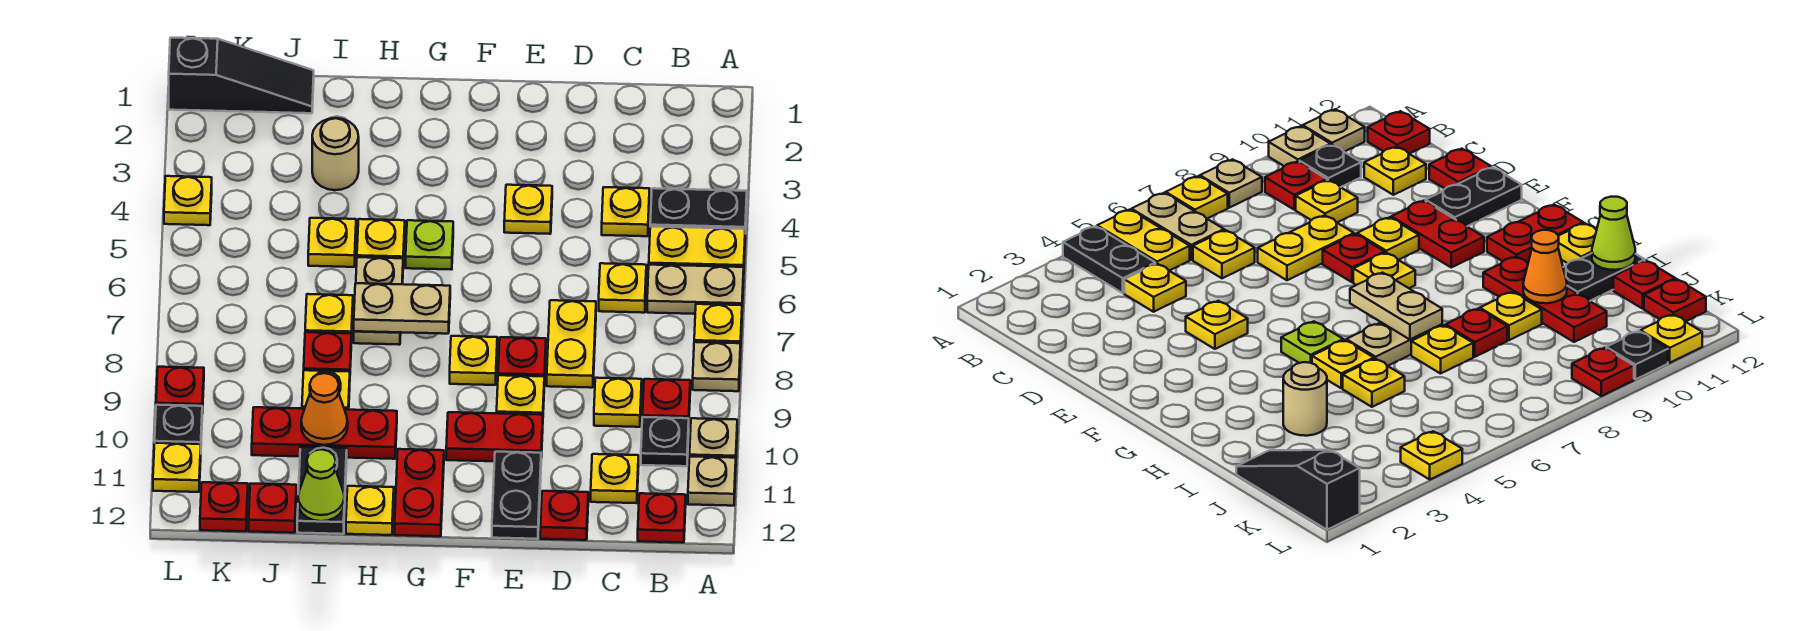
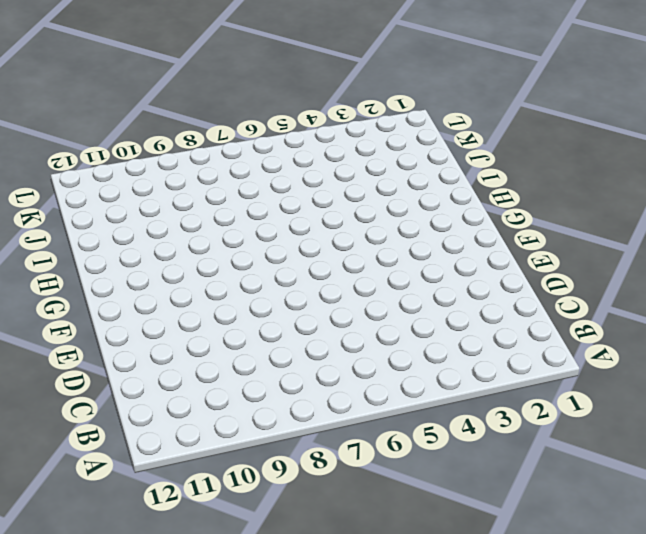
none -> black 1x2 plate [650,188,747,234]
none -> yellow 1x2 plate [649,227,745,267]
none -> tan 1x2 plate [647,265,744,314]
none -> yellow 1x1 plate [694,304,742,344]

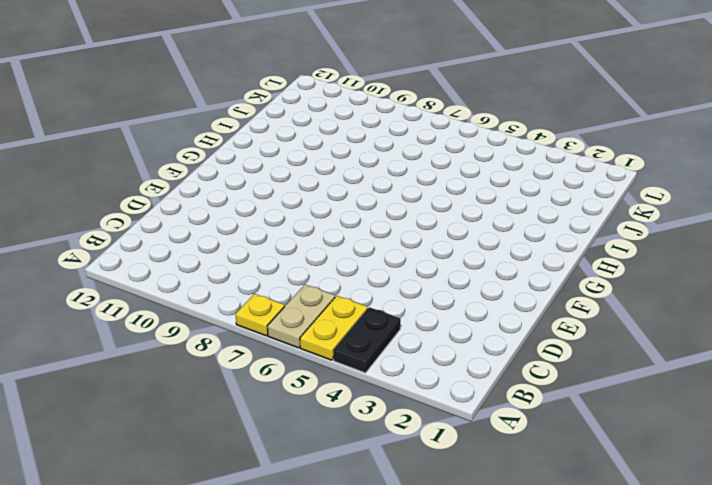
none -> tan 1x1 plate [693,342,741,391]
none -> tan 1x1 plate [690,418,737,458]
none -> tan 1x1 plate [688,456,736,506]
none -> red 1x1 plate [642,379,690,418]

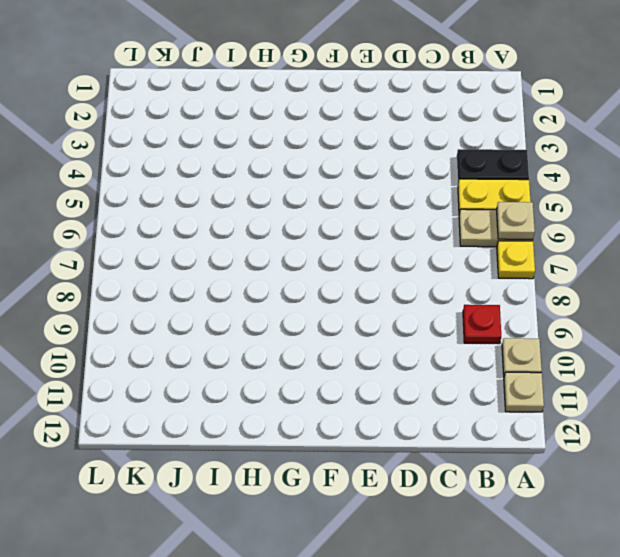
tan 1x1 plate [497,202,535,239] -> tan 1x1 plate moved to [693,342,741,391]
none -> black 1x1 plate [641,417,689,466]
none -> red 1x1 plate [638,493,686,543]
none -> yellow 1x1 plate [602,187,650,236]
none -> yellow 1x1 plate [599,263,646,313]

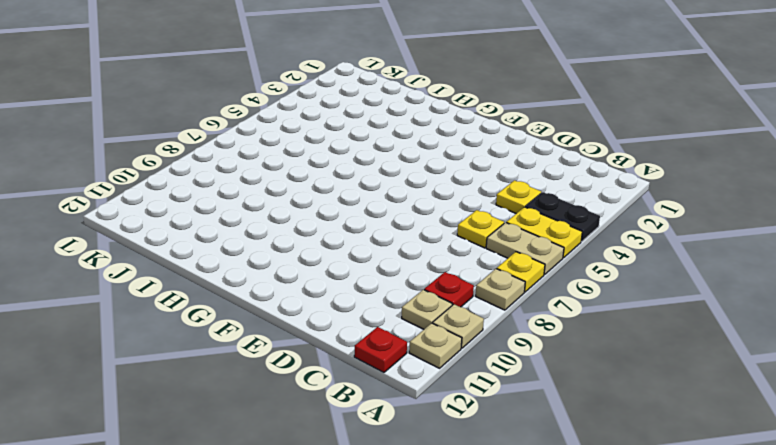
tan 1x1 plate [402,290,452,329] -> black 1x1 plate [641,417,689,466]
none -> yellow 1x1 plate [594,378,642,427]
none -> yellow 1x1 plate [591,454,639,503]
none -> yellow 1x2 plate [547,300,596,388]
none -> red 1x1 plate [540,491,588,540]

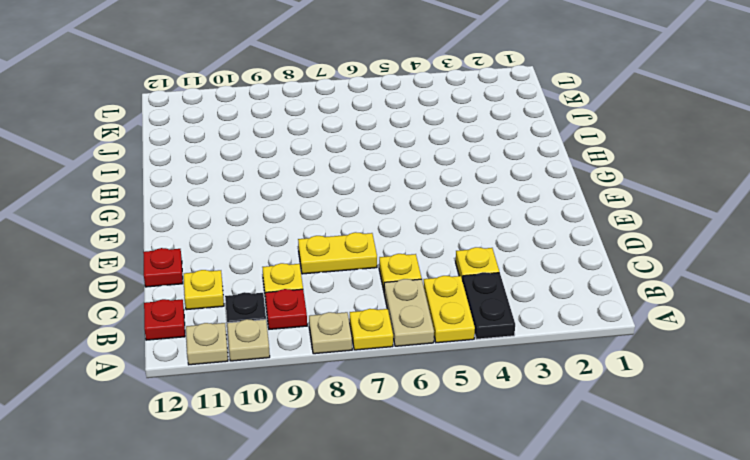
none -> yellow 1x1 plate [504,185,552,234]
none -> red 1x1 plate [498,337,546,385]
none -> yellow 1x1 plate [497,375,544,415]
none -> red 1x2 plate [446,412,543,461]

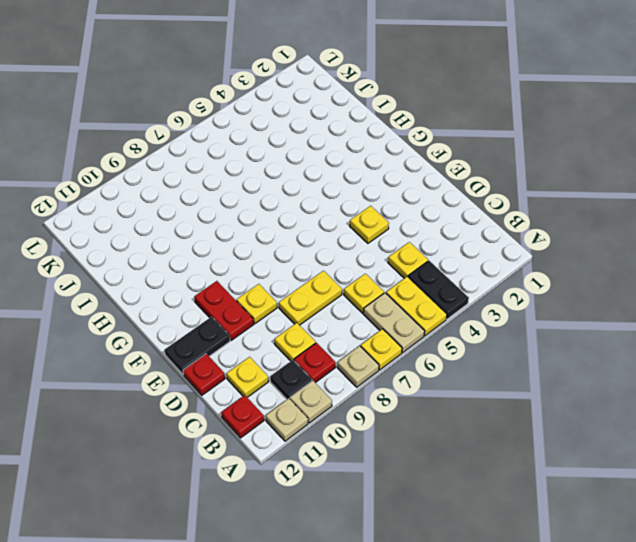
none -> red 1x1 plate [498,337,546,385]
none -> yellow 1x1 plate [450,336,497,385]
none -> lime 1x1 plate [406,220,453,270]
none -> red 1x2 plate [395,449,444,536]

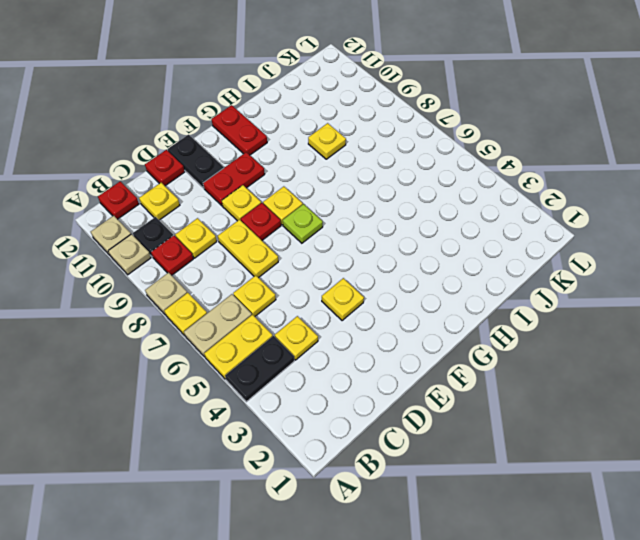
lime 1x1 plate [283,204,323,243] -> lime 1x1 plate moved to [406,220,453,270]
none -> yellow 1x1 plate [357,219,405,262]
none -> tan 1x2 plate [354,257,403,345]
none -> red 1x3 plate [252,407,397,459]
none -> yellow 1x1 plate [346,486,394,535]

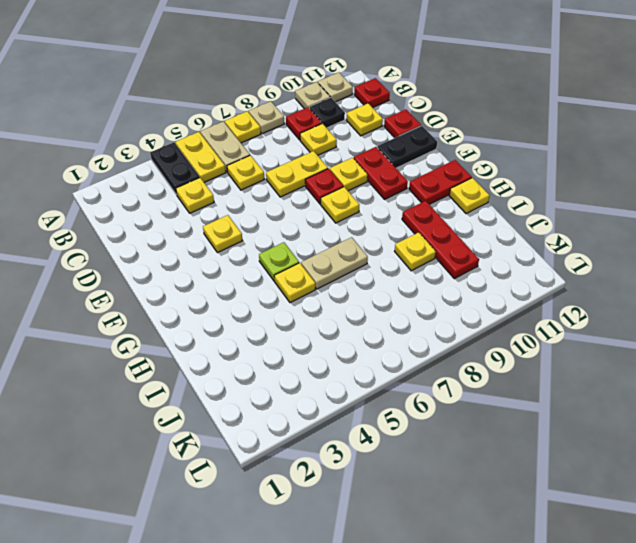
none -> tan 1x1 round brick [312,118,359,190]
none -> yellow 1x1 plate [308,218,356,267]
none -> yellow 1x1 plate [305,294,353,343]
none -> red 1x1 plate [304,332,351,372]

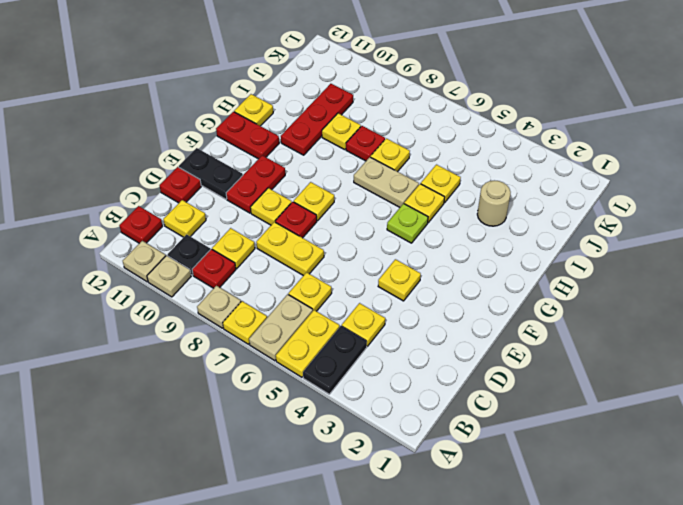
none -> black 1x2 plate [297,447,347,534]
none -> black 1x3 slope [169,38,314,113]
none -> red 1x1 plate [249,484,296,533]
none -> red 1x1 plate [200,482,248,531]

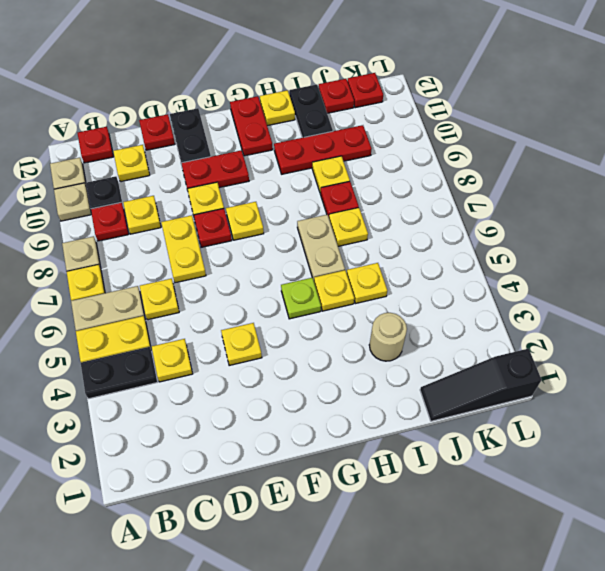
none -> yellow 1x1 plate [164,176,212,225]
none -> red 1x1 plate [156,367,204,414]
none -> black 1x1 plate [155,405,202,444]
none -> yellow 1x1 plate [153,443,201,492]

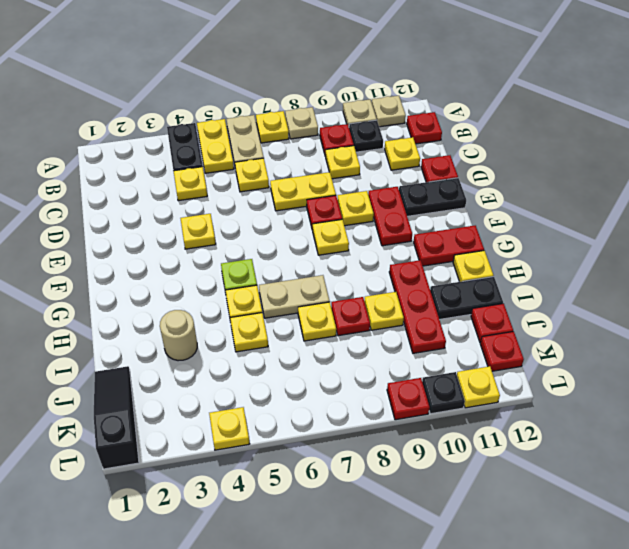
none -> tan 1x2 plate [354,283,450,334]
none -> orange 1x1 cone [301,373,348,445]
none -> lime 1x1 cone [298,449,344,521]

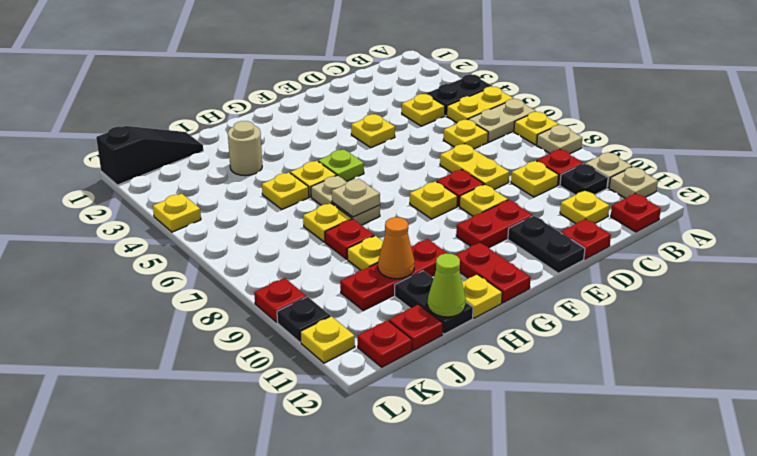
tan 1x1 plate [332,179,380,217] -> tan 1x2 plate [354,283,450,334]

